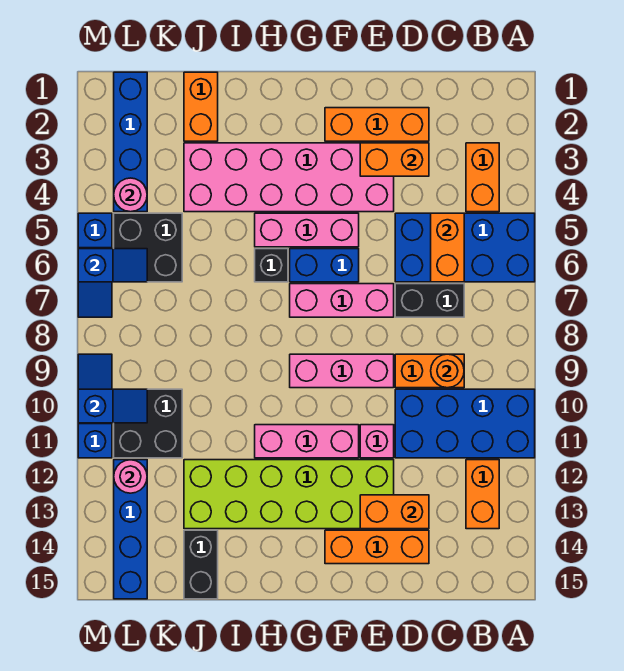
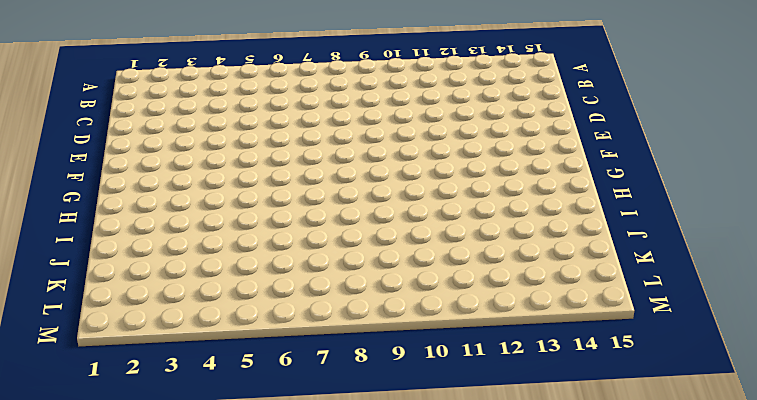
none -> blue 2x4 brick [395,213,535,282]
none -> blue 2x4 brick [395,389,535,458]
none -> orange 1x2 brick [466,143,499,212]
none -> orange 1x2 brick [466,460,499,529]

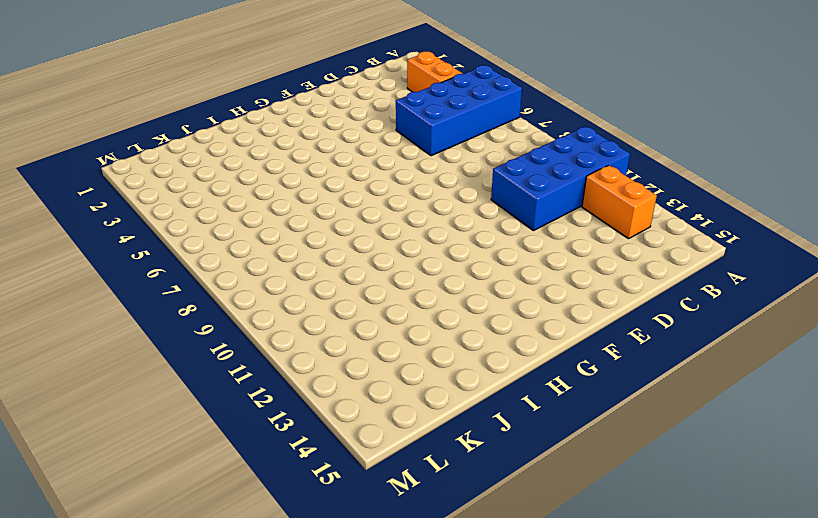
none -> black 1x2 brick [395,284,464,317]
none -> orange 1x2 brick [395,354,464,388]
none -> orange 1x3 brick [325,108,429,141]
none -> orange 1x3 brick [325,530,429,564]

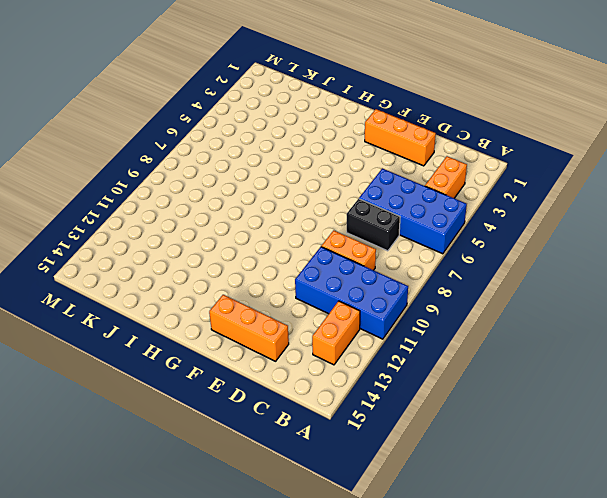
none -> pink 2x6 brick [184,143,394,212]
none -> pink 1x3 brick [290,284,394,317]
none -> pink 1x3 brick [290,354,394,388]
none -> pink 1x1 brick [360,425,394,458]

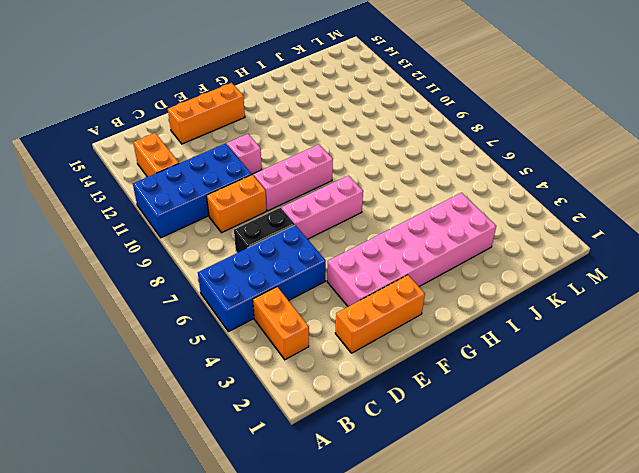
none -> lime 2x6 brick [184,460,394,529]
none -> pink 1x3 brick [255,213,359,247]
none -> blue 1x2 brick [290,249,359,282]
none -> pink 1x3 brick [255,425,359,458]

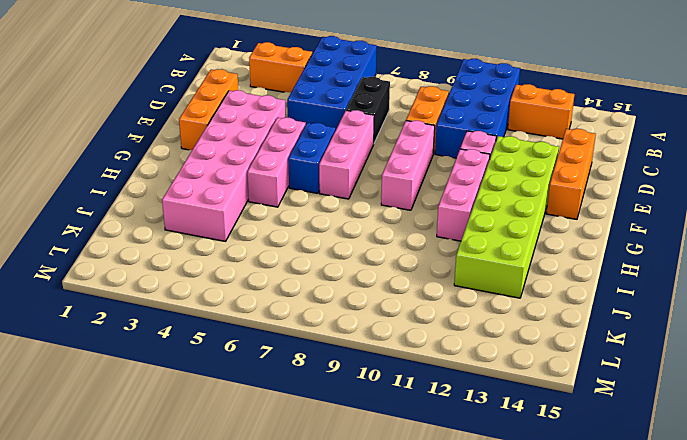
none -> black 1x1 brick [255,249,288,282]
none -> orange 1x2 brick [184,72,218,141]
none -> black 1x2 brick [184,530,218,599]
none -> black 2x2 brick [114,213,182,282]

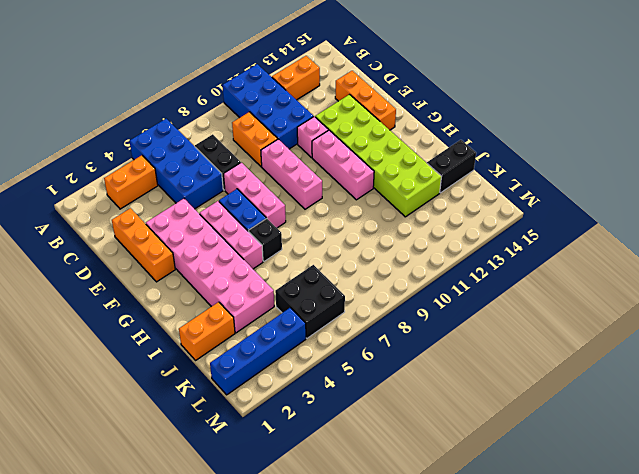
none -> black 2x2 brick [114,389,182,458]
none -> blue 1x4 brick [114,460,147,599]
none -> blue 1x3 slope [78,213,112,317]
none -> blue 1x3 slope [78,354,112,458]

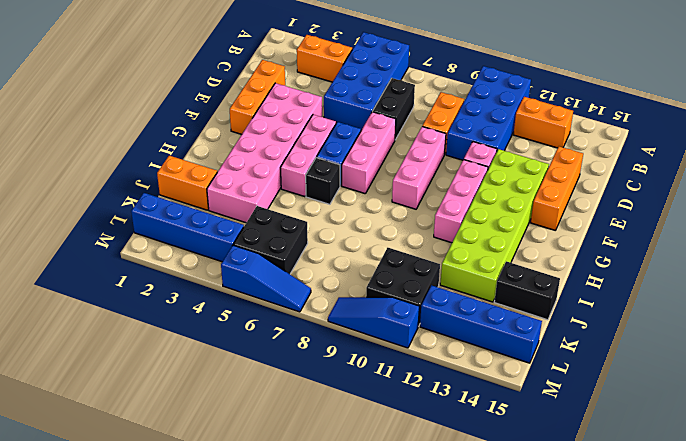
none -> orange 1x2 brick [431,213,464,282]
none -> orange 1x1 round brick [431,354,464,388]
none -> orange 1x2 brick [360,143,429,176]
none -> orange 1x2 brick [360,495,429,529]

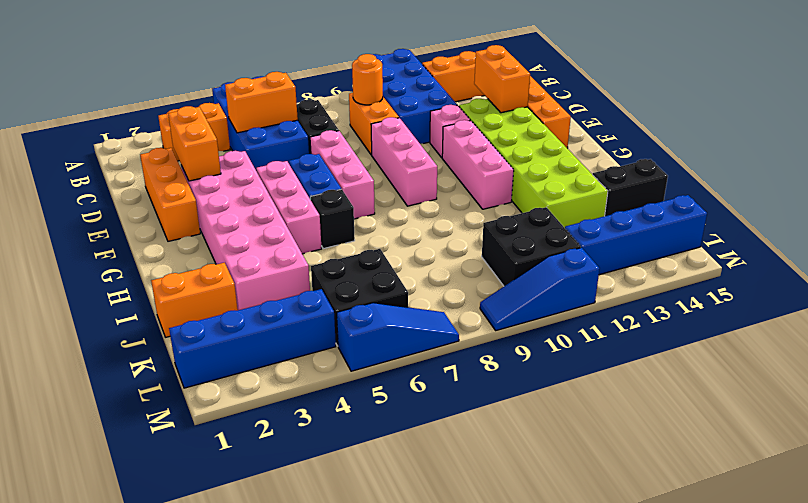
none -> pink 1x1 round brick [114,178,147,212]
none -> blue 1x2 slope [78,249,147,282]
none -> blue 1x2 slope [78,389,147,423]
none -> pink 1x1 round brick [114,460,147,493]

